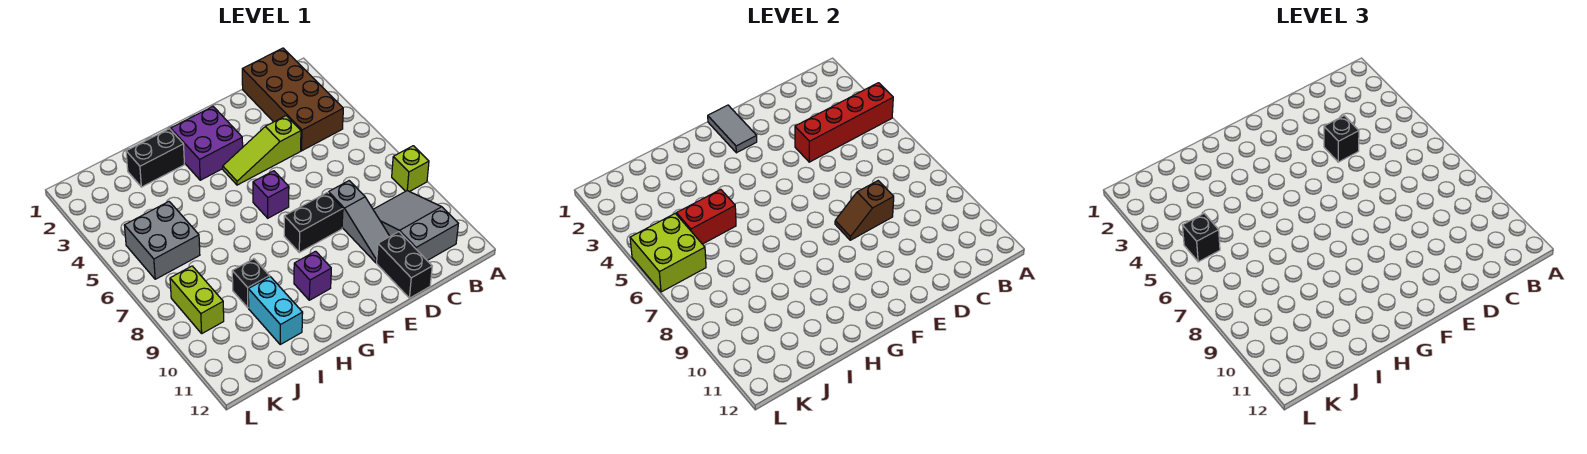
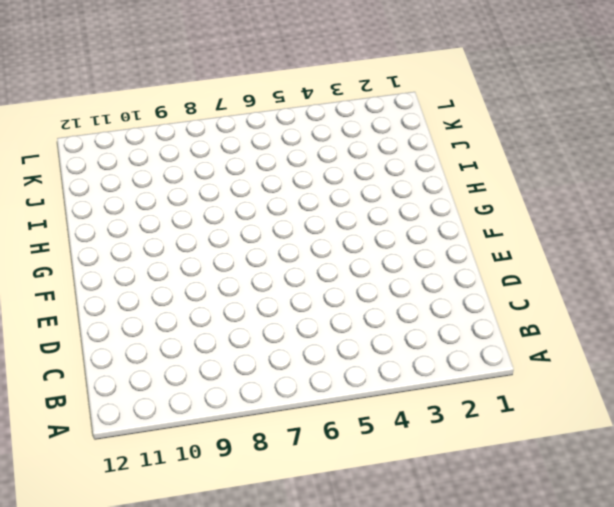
none -> lime 1x1 brick [392,146,429,192]
none -> brown 2x4 brick [242,48,343,151]
none -> grey 2x3 slope [373,191,458,261]

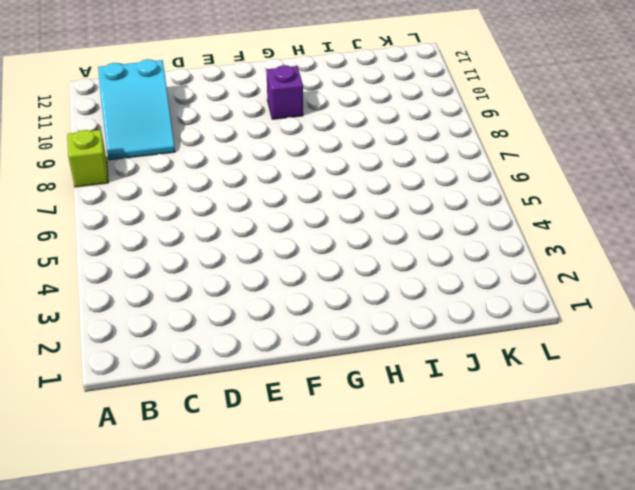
cyan 2x3 slope [98,59,175,160] -> grey 2x3 slope [373,191,458,261]
none -> brown 2x4 brick [242,48,343,151]
none -> lime 1x3 slope [223,116,301,185]
none -> grey 1x3 slope [329,181,390,263]

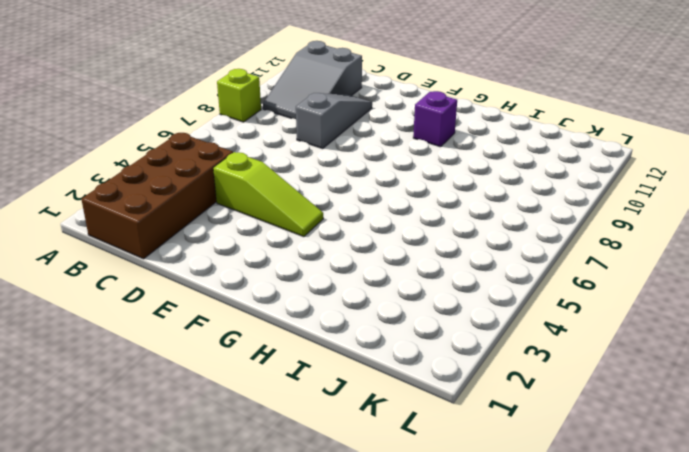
none -> black 1x2 brick [377,232,432,298]
none -> black 1x2 brick [284,192,343,252]
none -> purple 2x2 brick [171,107,243,180]

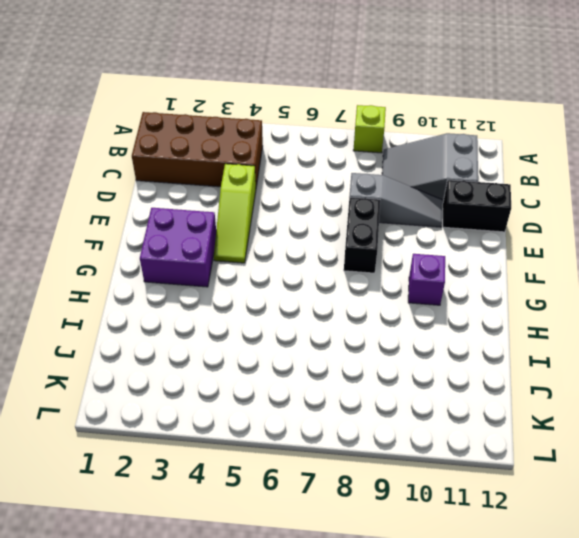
none -> purple 1x1 brick [253,171,289,218]
none -> black 1x2 brick [126,129,184,187]
none -> black 1x1 brick [232,259,270,308]

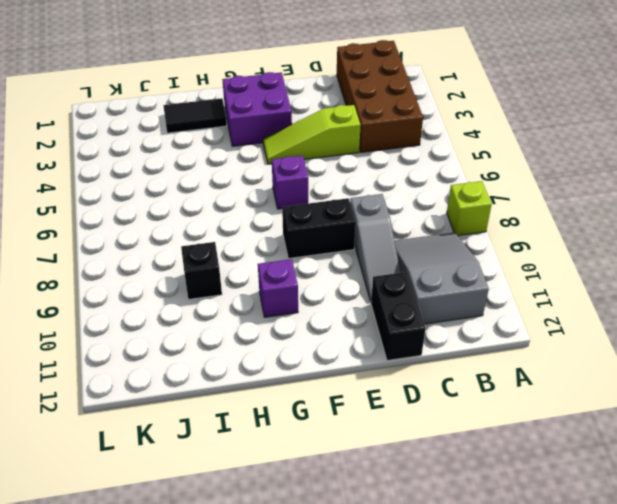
black 1x2 tile [163,98,227,133] -> black 1x2 brick [126,129,184,187]
none -> cyan 1x2 brick [248,277,303,344]
none -> grey 2x2 brick [124,202,200,279]
none -> lime 1x2 brick [170,266,224,333]

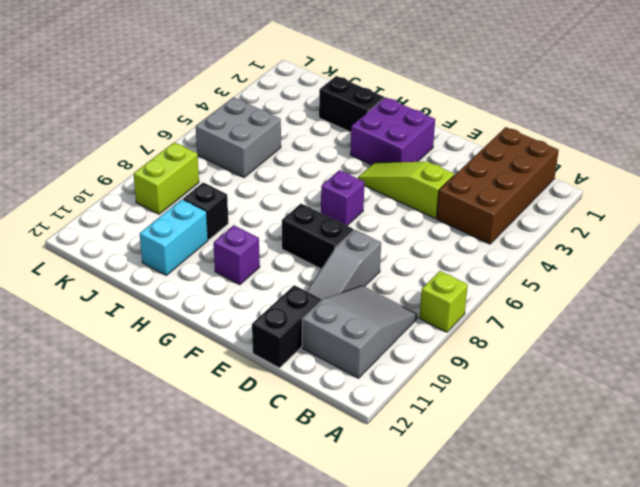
none -> red 1x4 brick [795,83,893,162]
none -> brown 1x2 slope [835,181,894,240]
none -> grey 1x2 tile [708,105,757,153]

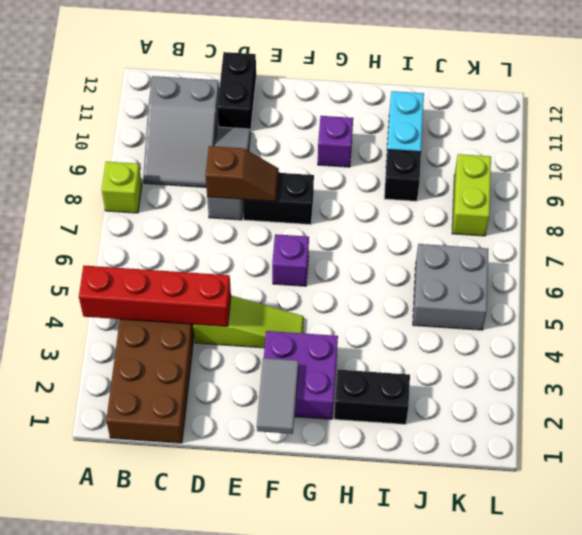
none -> red 1x2 brick [677,189,736,244]
none -> lime 2x2 brick [630,213,706,292]
none -> black 1x1 brick [1324,116,1359,162]

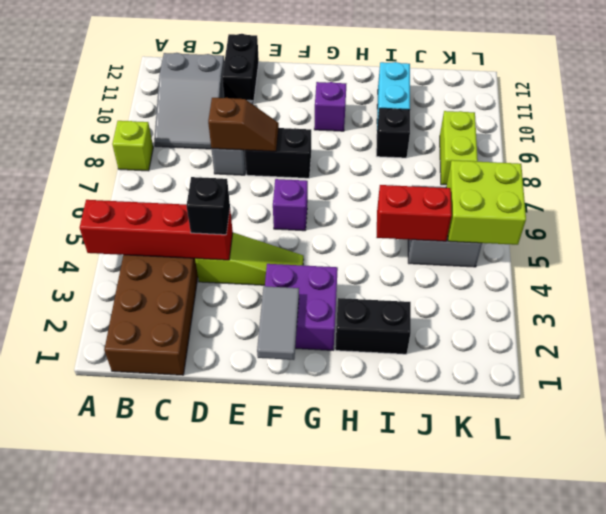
none -> black 1x1 brick [1182,213,1220,262]

